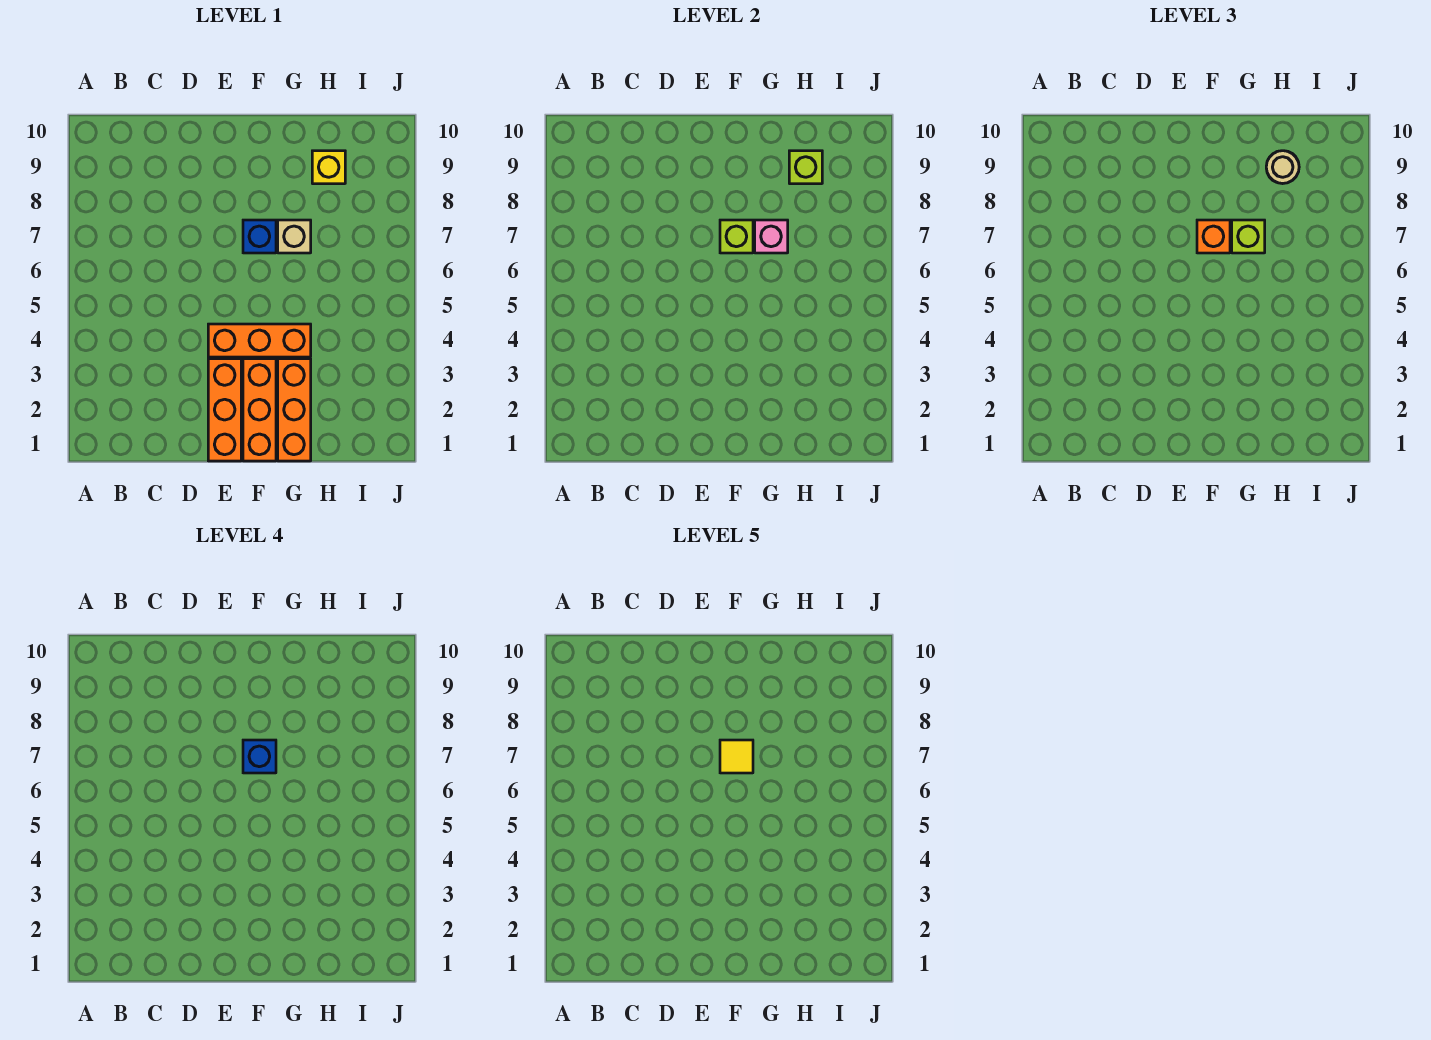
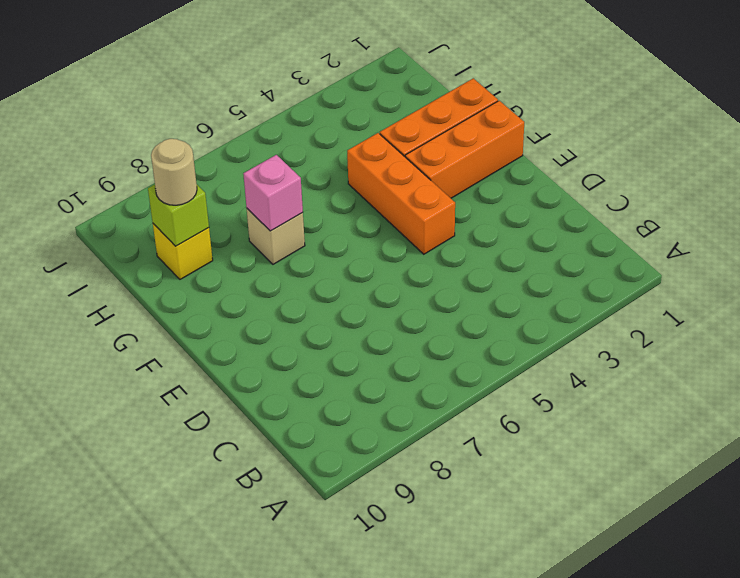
none -> orange 1x3 brick [208,359,241,461]
none -> blue 1x1 brick [243,220,276,253]
none -> lime 1x1 brick [720,220,753,253]

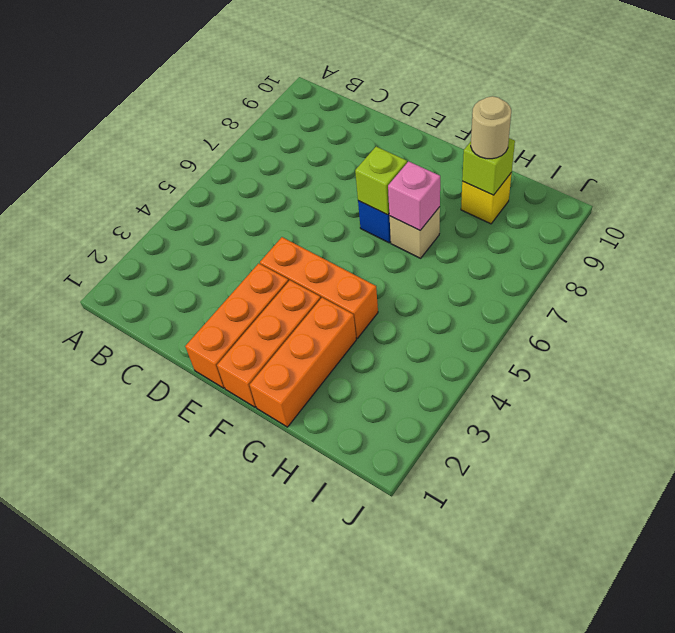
none -> orange 1x1 brick [1197,220,1230,253]
none -> lime 1x1 brick [1232,220,1265,253]
none -> blue 1x1 brick [243,740,276,773]

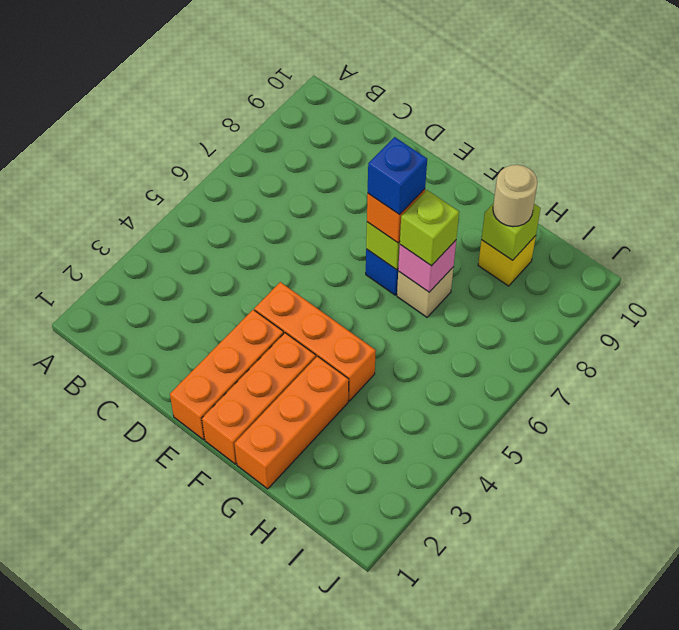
none -> yellow 1x1 tile [720,740,753,773]

